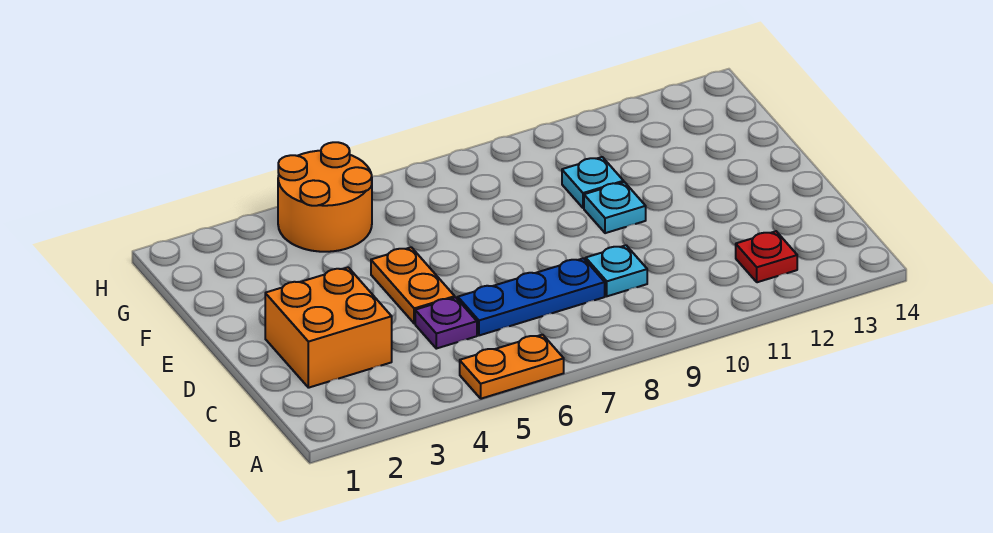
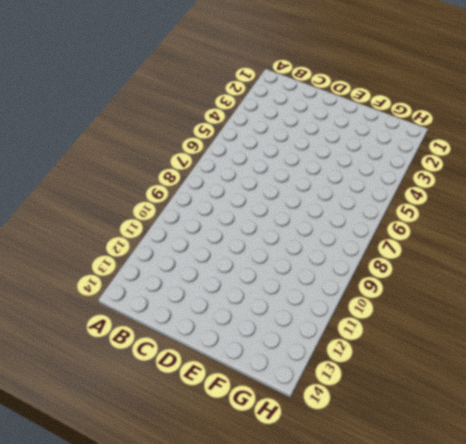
none -> orange 1x2 plate [460,335,564,399]
none -> red 1x1 plate [736,231,797,282]

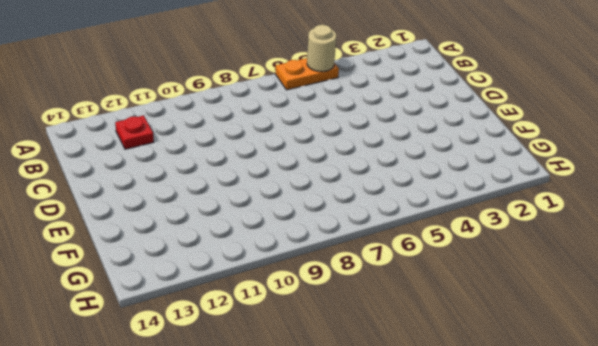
tan 1x1 round brick [307,25,336,72] -> none
none -> orange 2x2 brick [265,267,392,388]
none -> purple 1x1 plate [415,297,477,349]

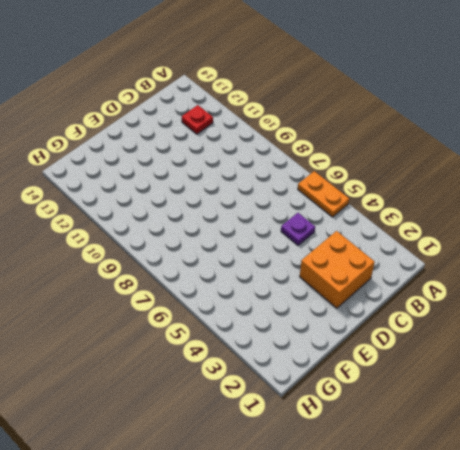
none -> blue 1x3 plate [458,258,605,335]
none -> cyan 1x1 plate [586,245,647,296]

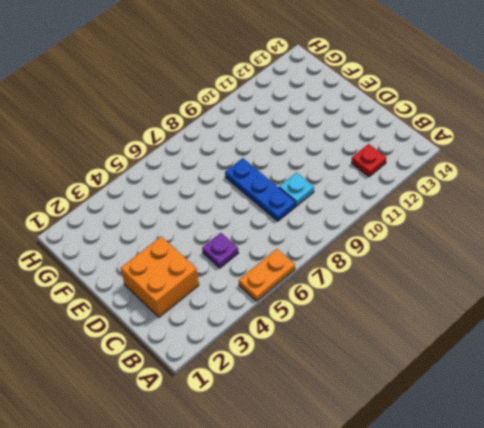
blue 1x3 plate [225,158,296,221] -> blue 1x3 plate turned to [458,258,605,335]
none -> orange 1x2 plate [371,247,455,324]
none -> cyan 1x1 plate [584,182,646,233]

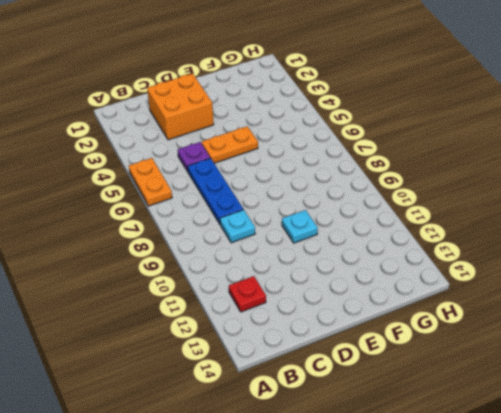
none -> cyan 1x1 plate [562,157,624,208]
none -> orange 2x2 round brick [278,142,372,252]

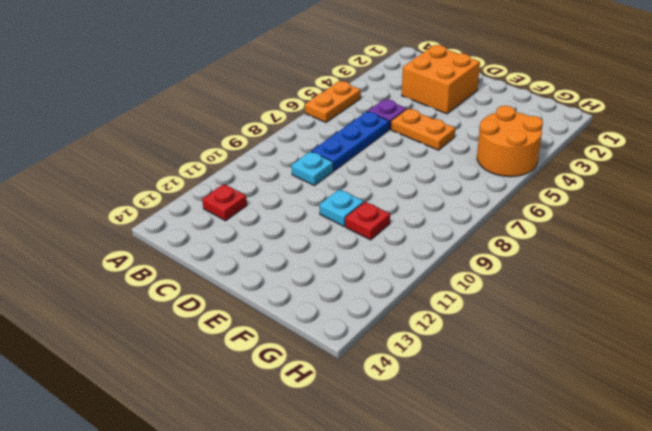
red 1x1 plate [345,202,390,240] -> cyan 1x1 plate [562,157,624,208]

